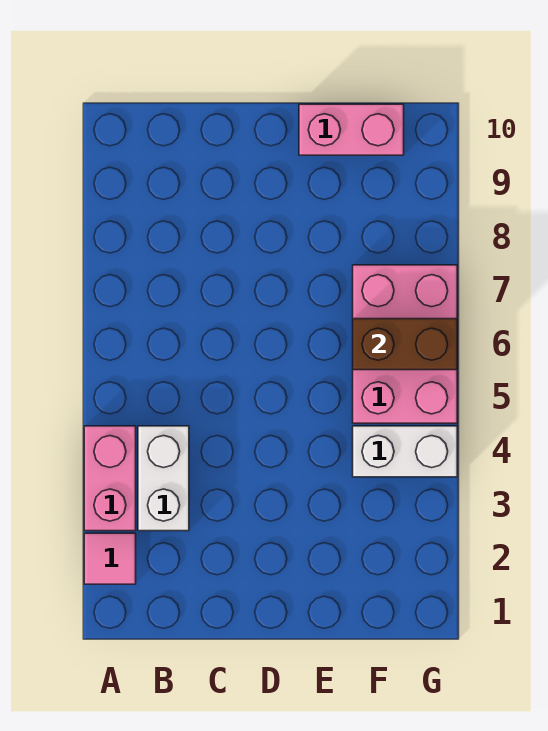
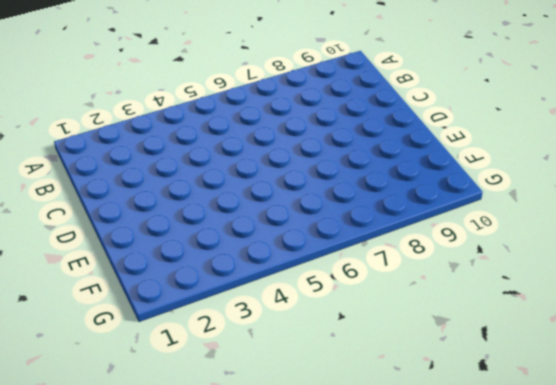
none -> pink 1x1 tile [84,533,136,584]
none -> pink 1x2 brick [84,426,136,531]

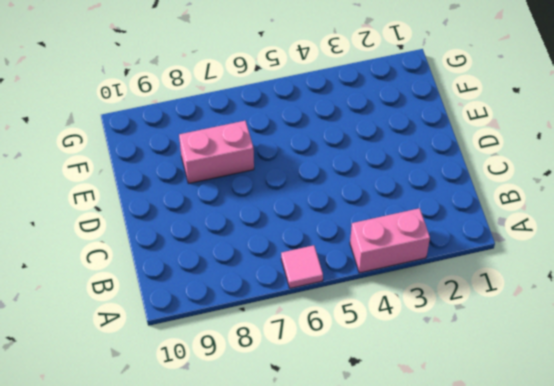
pink 1x1 tile [281,245,323,288] -> pink 1x1 tile moved to [84,533,136,584]
pink 1x2 brick [179,121,254,183] -> pink 1x2 brick turned to [299,104,404,155]
none -> white 1x2 brick [138,426,189,531]
none -> white 1x2 brick [353,426,457,477]

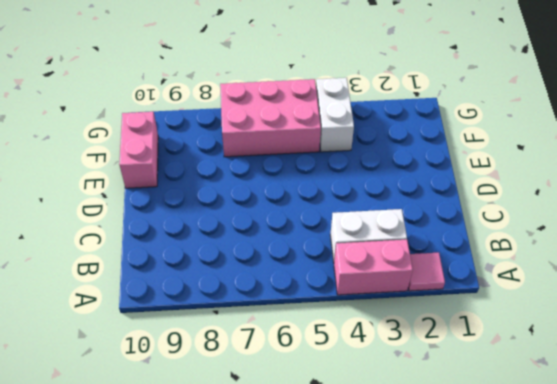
none -> brown 1x2 brick [353,319,457,370]

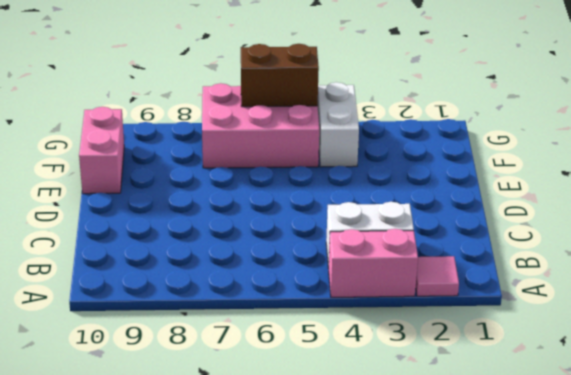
brown 1x2 brick [241,44,319,107] -> brown 1x2 brick turned to [353,319,457,370]

